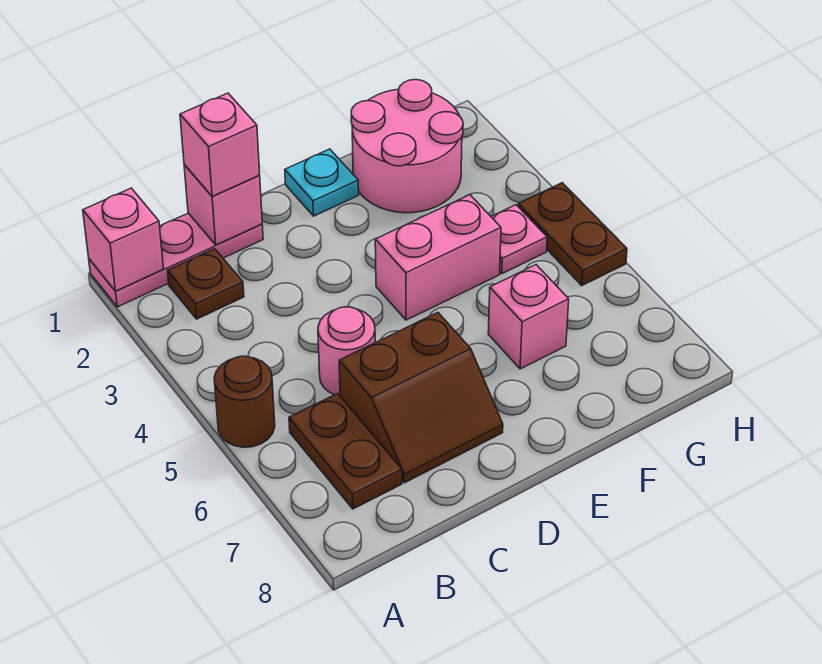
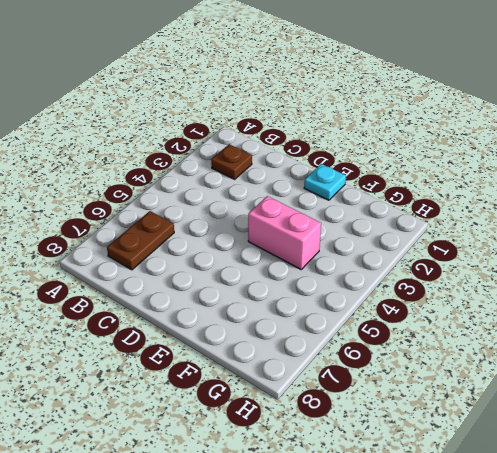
none -> pink 1x3 plate [89,213,263,307]
none -> brown 1x1 round brick [214,356,275,447]
none -> pink 1x1 round brick [318,307,375,396]

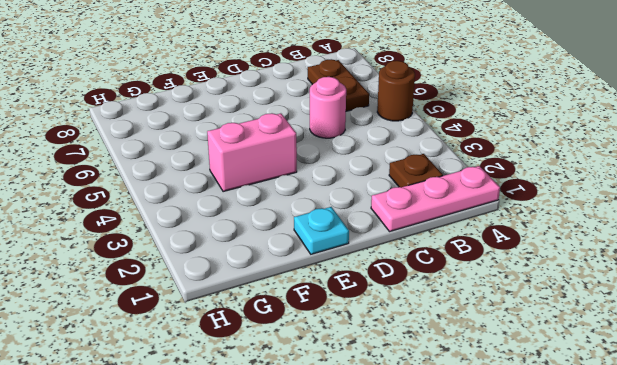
none -> brown 2x2 slope [339,312,503,483]
none -> pink 2x2 round brick [351,80,463,213]
none -> pink 1x1 brick [488,265,569,369]

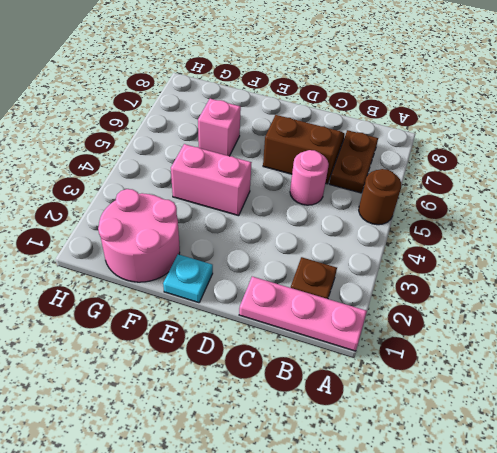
none -> pink 1x1 plate [491,205,547,274]
none -> brown 1x2 plate [518,183,627,285]
none -> pink 1x1 brick [83,188,164,291]

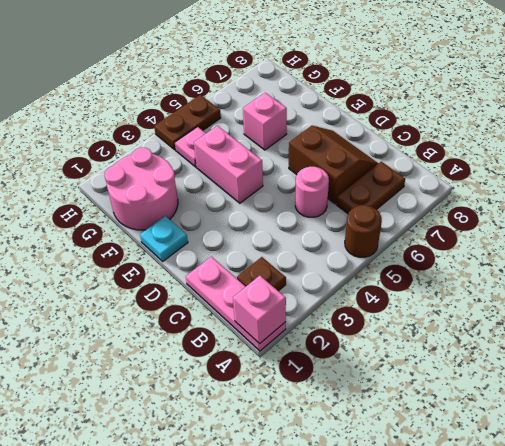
none -> pink 1x1 brick [184,165,262,245]
none -> pink 1x1 brick [180,93,260,196]

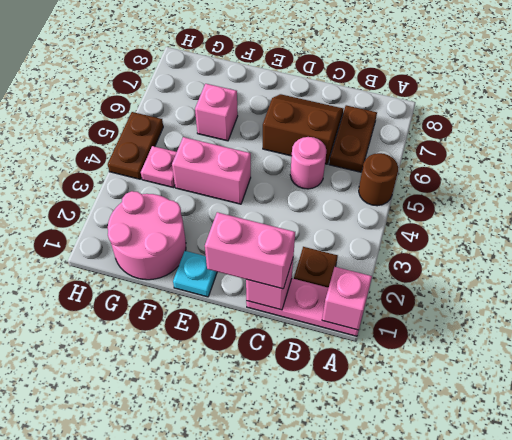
pink 1x2 brick [205,212,295,289] -> pink 1x1 brick [180,93,260,196]

